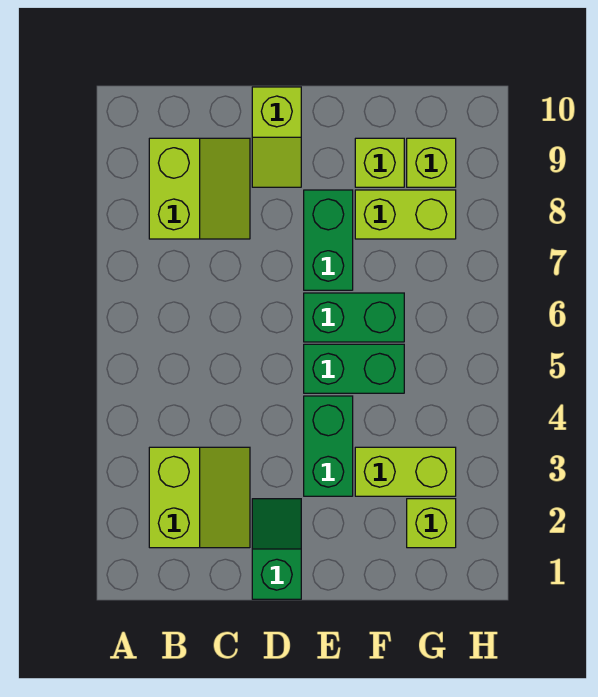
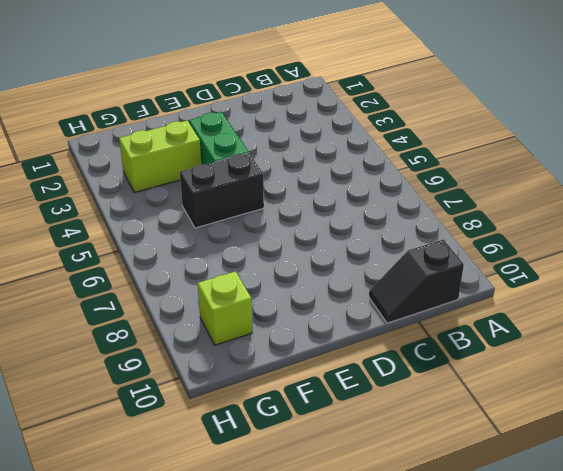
black 1x2 slope [369,239,464,323] -> none
black 1x2 brick [180,153,264,228] -> green 1x2 brick [304,344,404,393]
none -> lime 2x2 slope [149,447,250,548]
none -> lime 2x2 slope [149,138,250,239]
none -> green 1x2 slope [252,499,301,599]

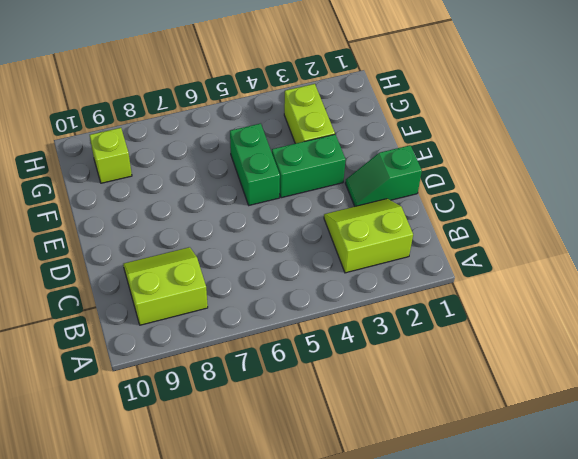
none -> lime 1x2 slope [252,87,301,187]
none -> green 1x2 brick [304,293,404,342]
none -> green 1x2 brick [304,190,353,290]

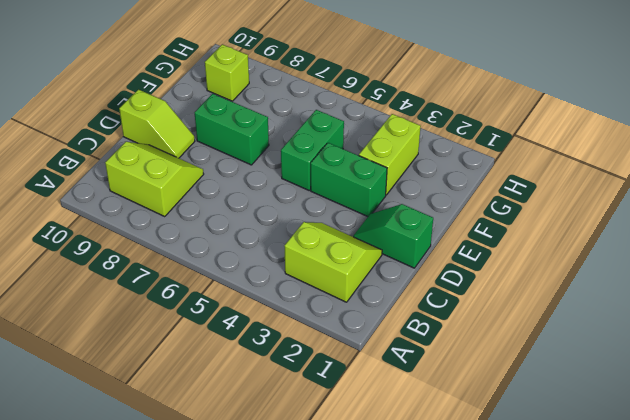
none -> green 1x2 brick [304,293,404,342]
none -> lime 1x2 brick [355,190,456,239]
none -> lime 1x1 brick [355,138,404,187]

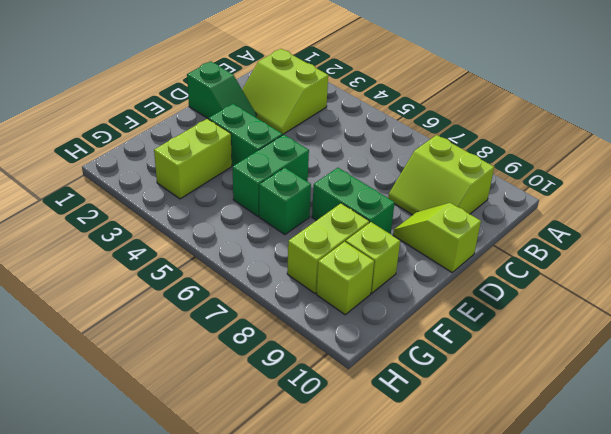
green 1x1 brick [259,168,311,235] -> green 1x2 brick [304,293,404,342]
none -> lime 1x1 brick [407,499,456,548]

